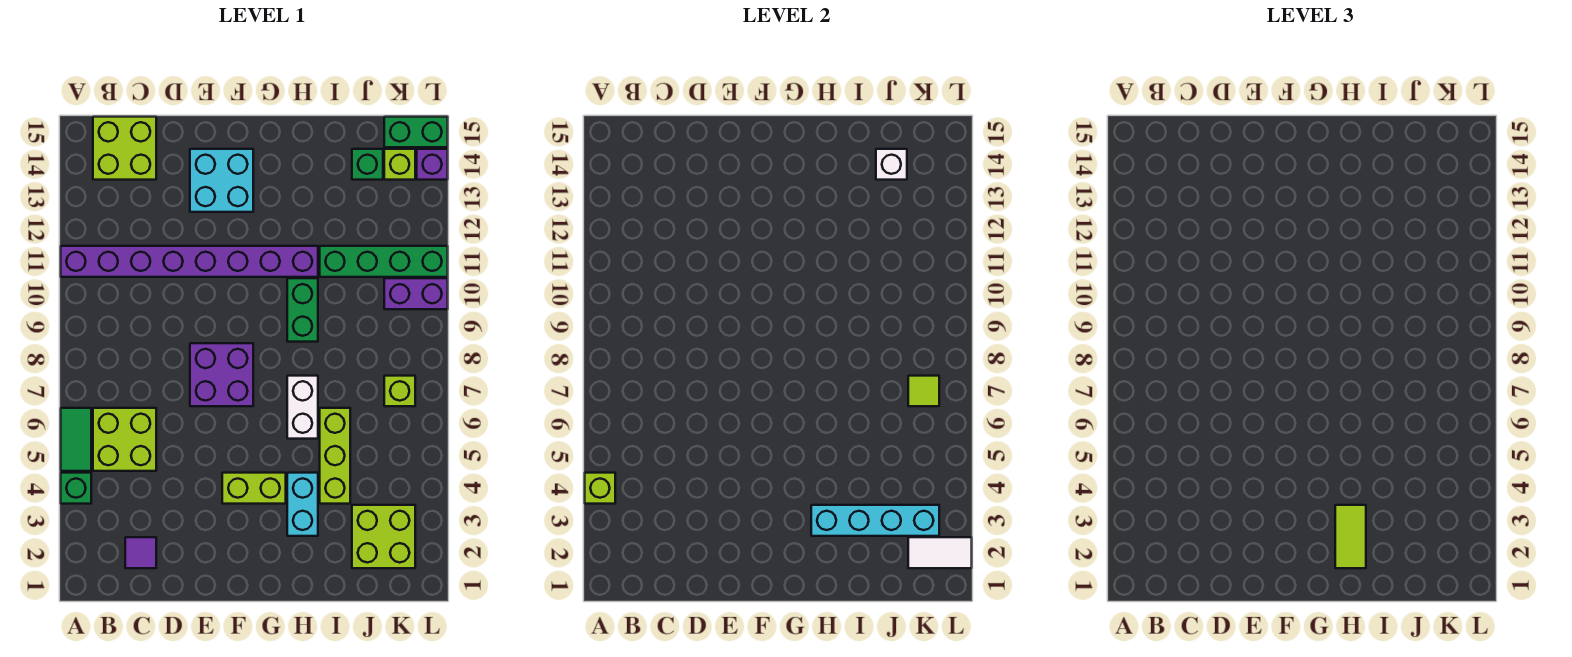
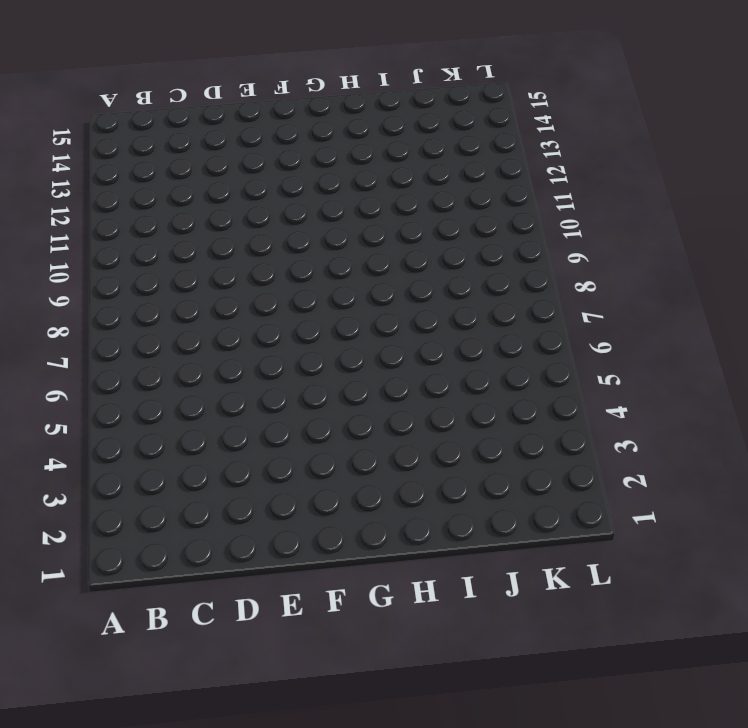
none -> green 1x1 brick [61,473,91,504]
none -> green 1x2 tile [61,408,91,471]
none -> purple 1x8 brick [61,246,318,277]

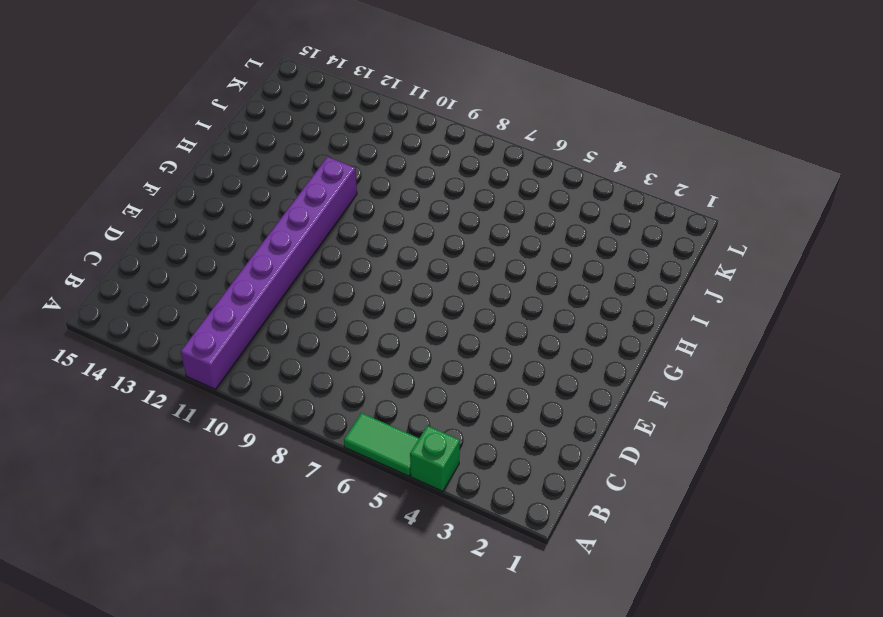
none -> lime 2x2 brick [93,408,156,471]
none -> lime 2x2 brick [93,117,156,180]
none -> purple 1x1 tile [125,537,156,568]

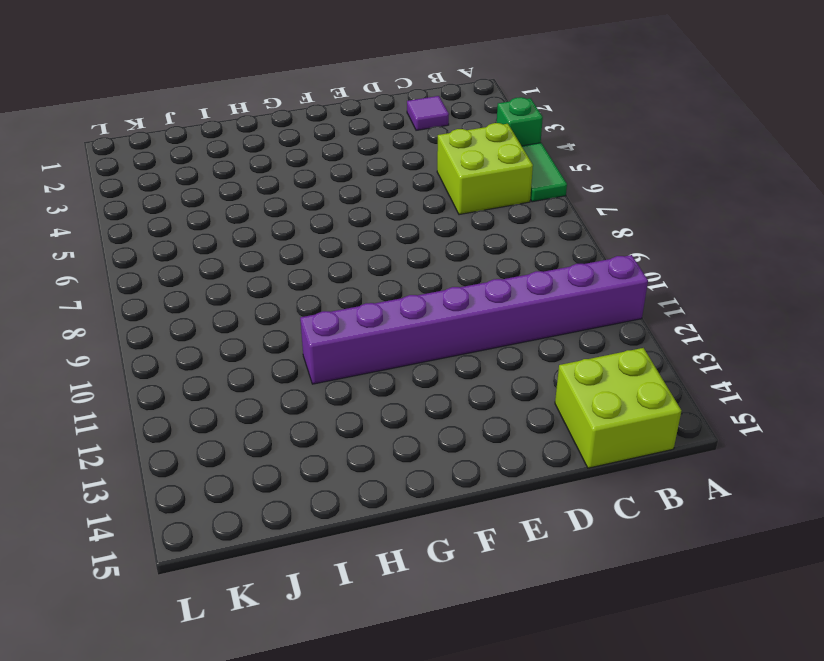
none -> purple 2x2 brick [190,343,253,406]
none -> cyan 2x2 brick [190,149,253,212]
none -> lime 1x2 brick [222,473,286,504]

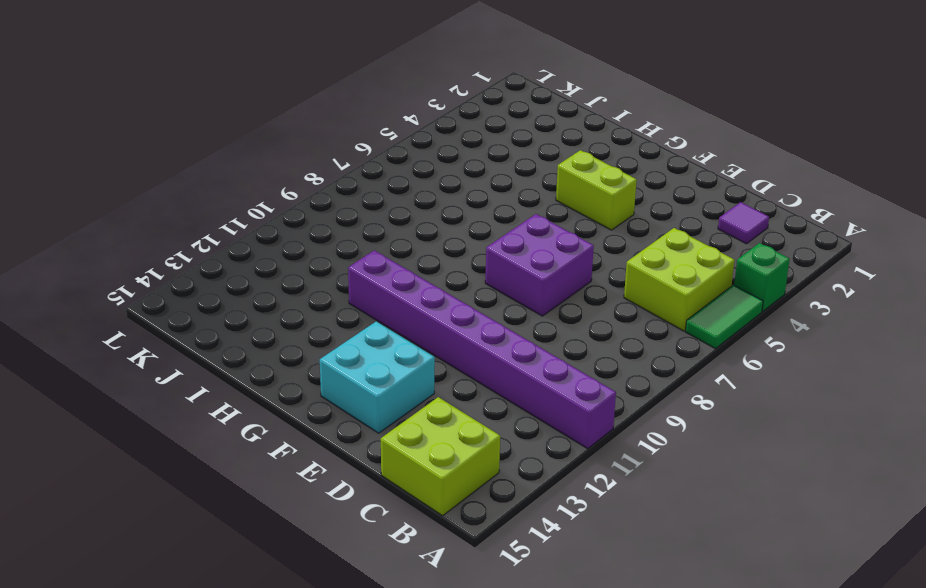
none -> cyan 1x2 brick [287,473,318,536]
none -> white 1x2 brick [287,376,318,439]
none -> green 1x2 brick [287,278,318,342]

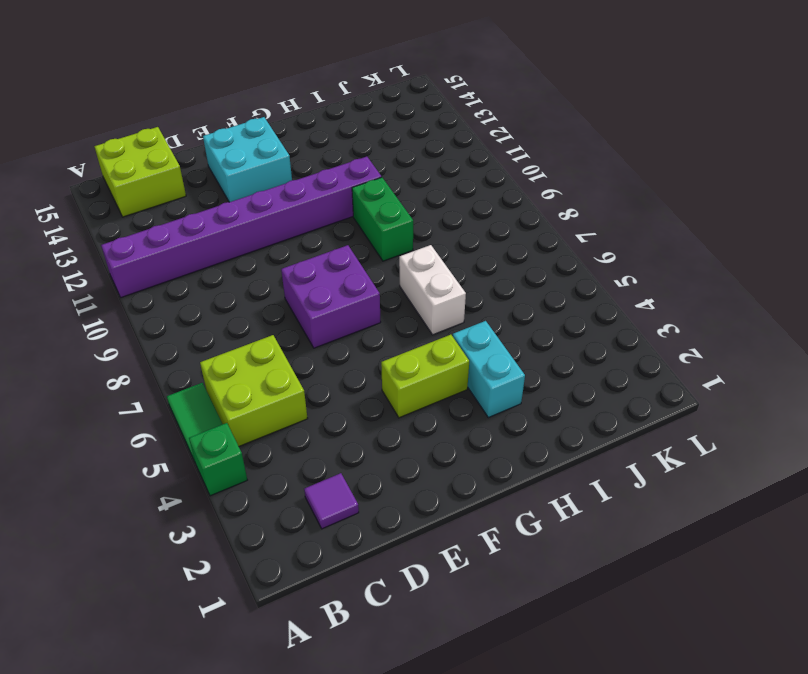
none -> lime 1x3 brick [320,408,350,504]
none -> green 1x4 brick [320,246,448,277]
none -> lime 2x2 brick [352,505,415,568]

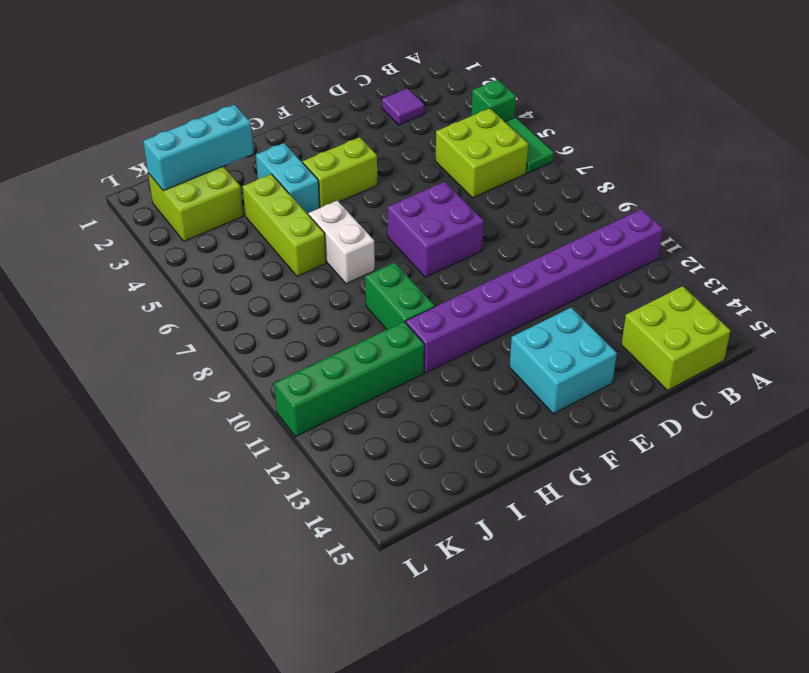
cyan 1x3 brick [143,105,253,191] -> white 1x2 tile [908,537,972,568]
none -> green 1x1 brick [352,149,383,180]
none -> lime 1x1 brick [384,376,415,406]
none -> purple 1x2 brick [384,278,448,309]

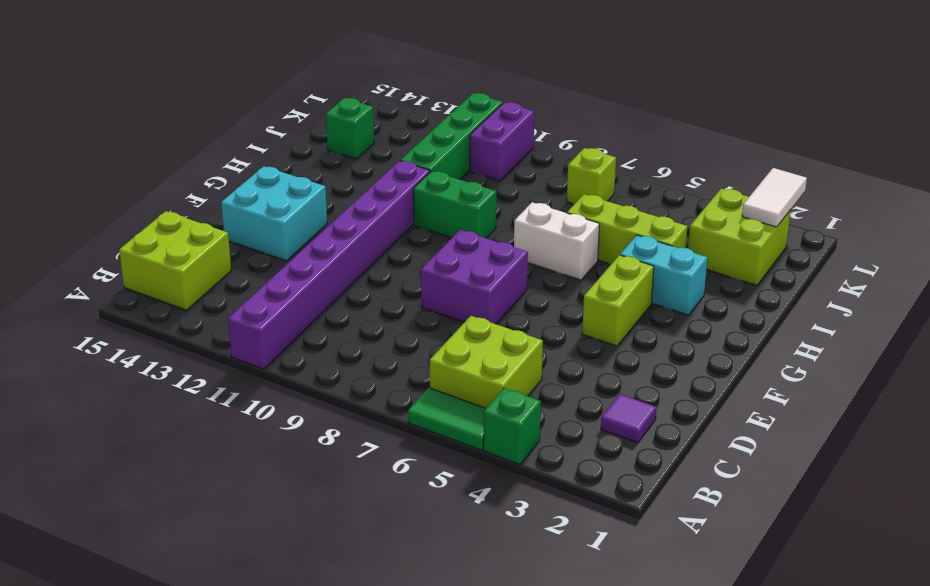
none -> lime 1x1 brick [384,149,415,180]
none -> green 1x2 brick [384,117,448,147]
none -> purple 1x1 brick [417,149,448,180]

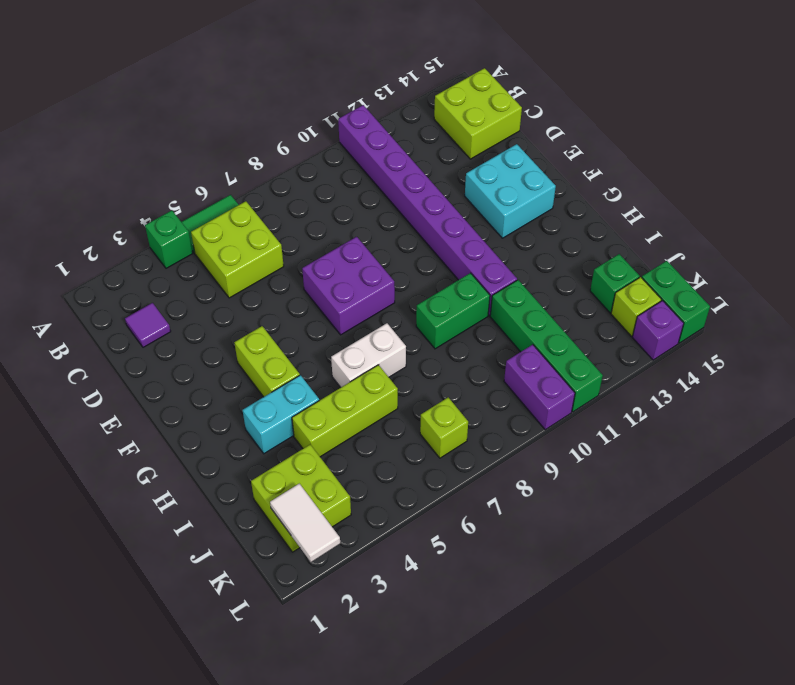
none -> lime 1x1 brick [585,473,615,504]
none -> cyan 1x4 brick [811,505,939,536]
none -> white 1x1 brick [876,149,907,180]

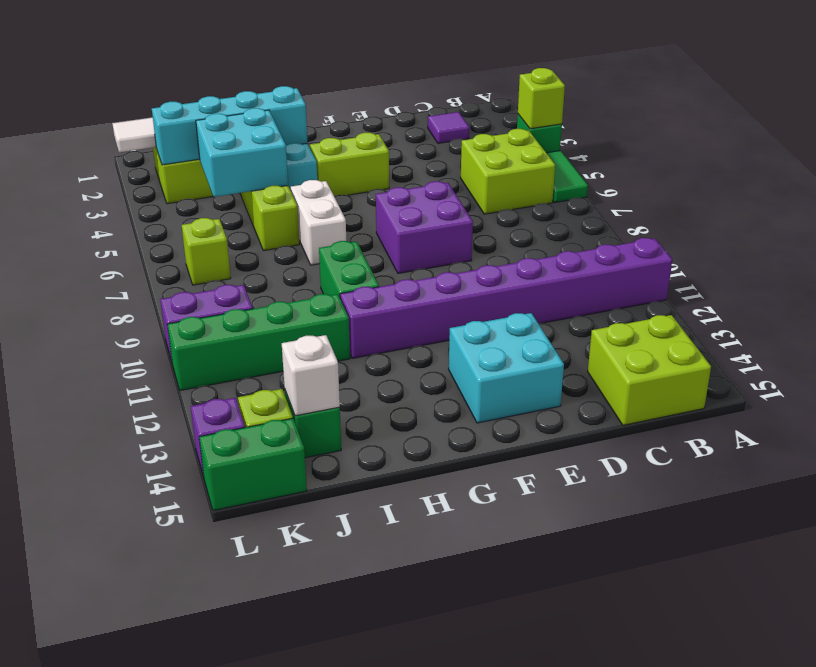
cyan 2x2 brick [196,108,288,197] -> none
none -> lime 1x1 tile [908,376,939,406]
none -> lime 1x2 tile [1335,505,1366,568]

